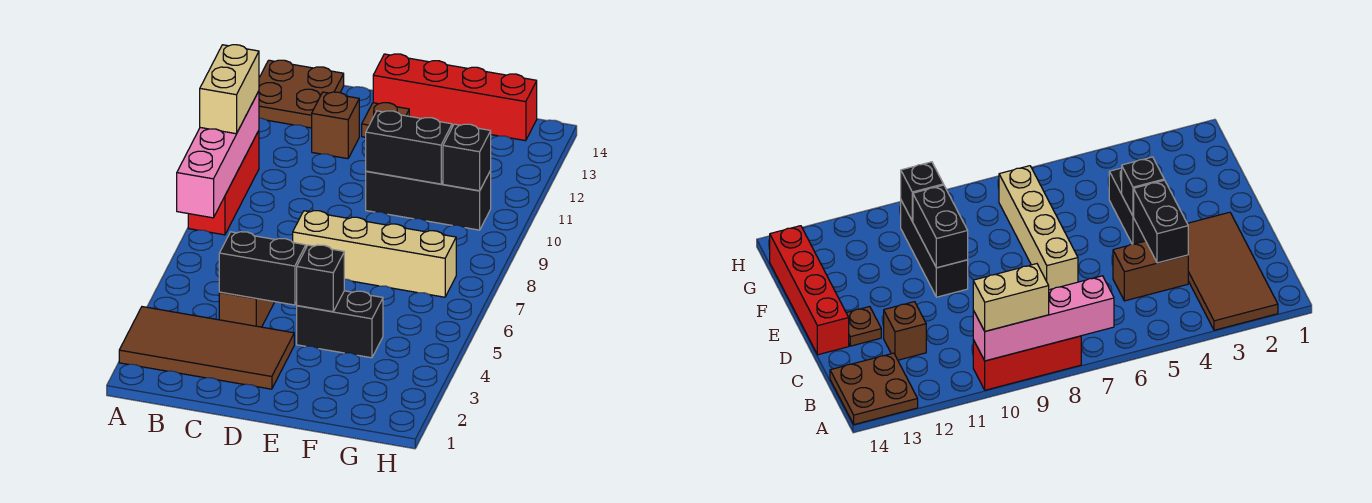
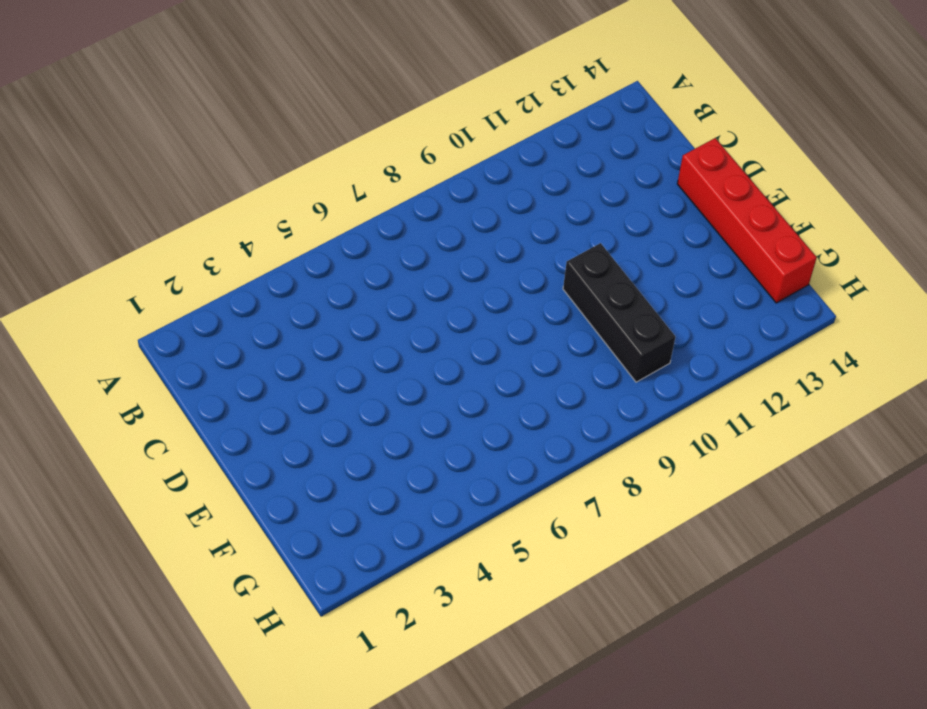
none -> brown 2x4 tile [119,307,294,389]
none -> red 1x3 brick [188,131,259,235]
none -> brown 2x2 plate [259,60,344,128]

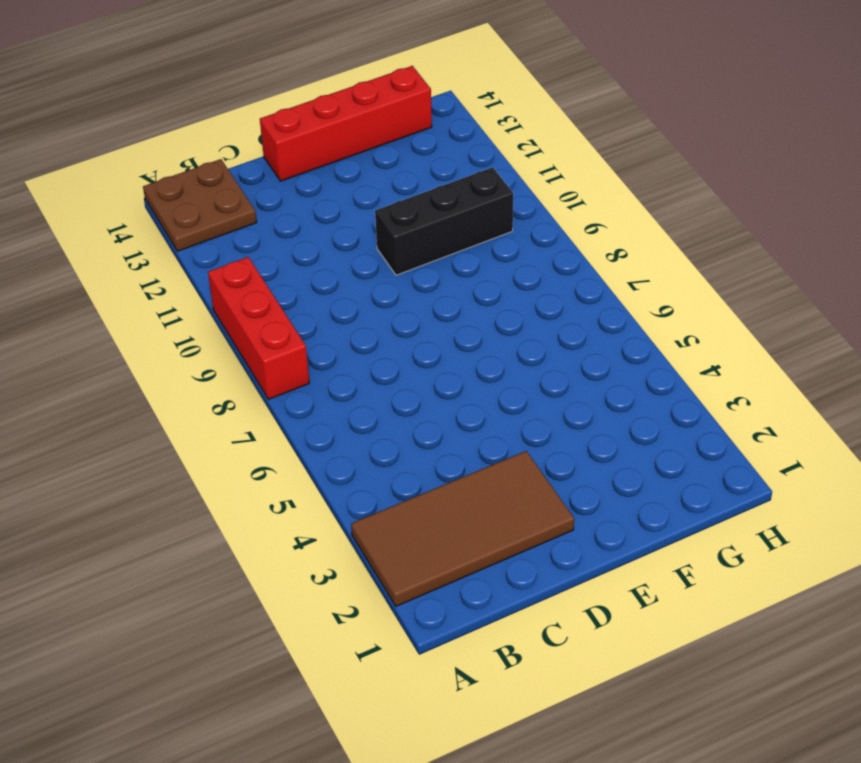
none -> brown 1x2 brick [219,292,274,327]
none -> brown 1x1 brick [312,92,359,159]
none -> tan 1x4 brick [293,211,456,297]

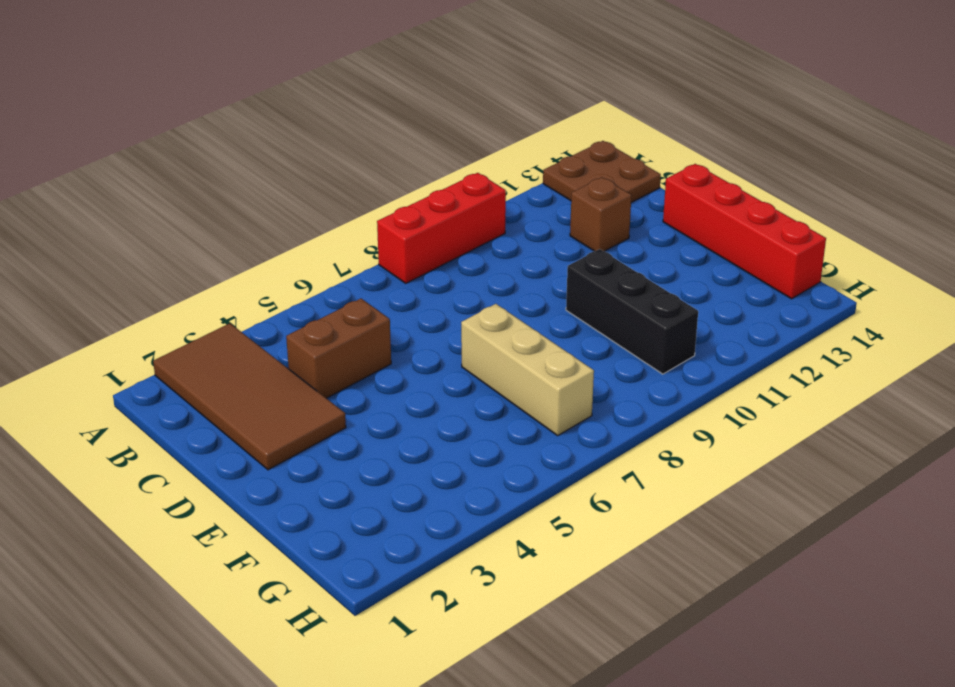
tan 1x3 brick [461,304,594,436] -> tan 1x4 brick [293,211,456,297]
none -> brown 1x1 plate [362,103,409,137]
none -> black 1x2 brick [297,291,383,358]
none -> pink 1x4 brick [177,91,259,218]

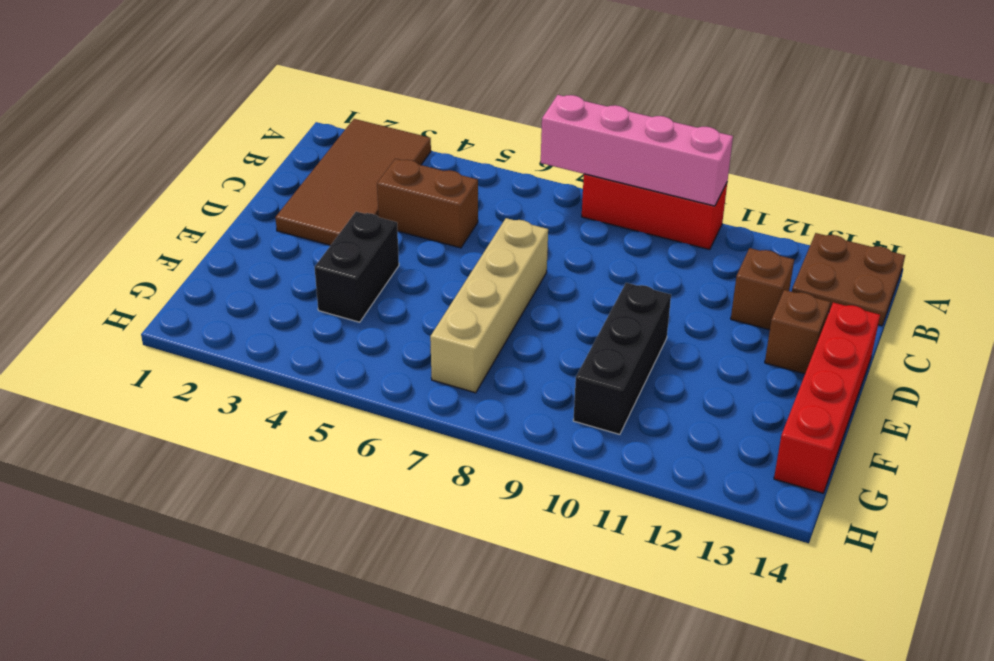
brown 1x1 brick [765,290,830,374] -> brown 1x1 plate [362,103,409,137]
none -> black 1x2 brick [219,232,306,305]
none -> black 1x1 brick [297,245,344,312]
none -> black 1x2 brick [366,111,452,184]

